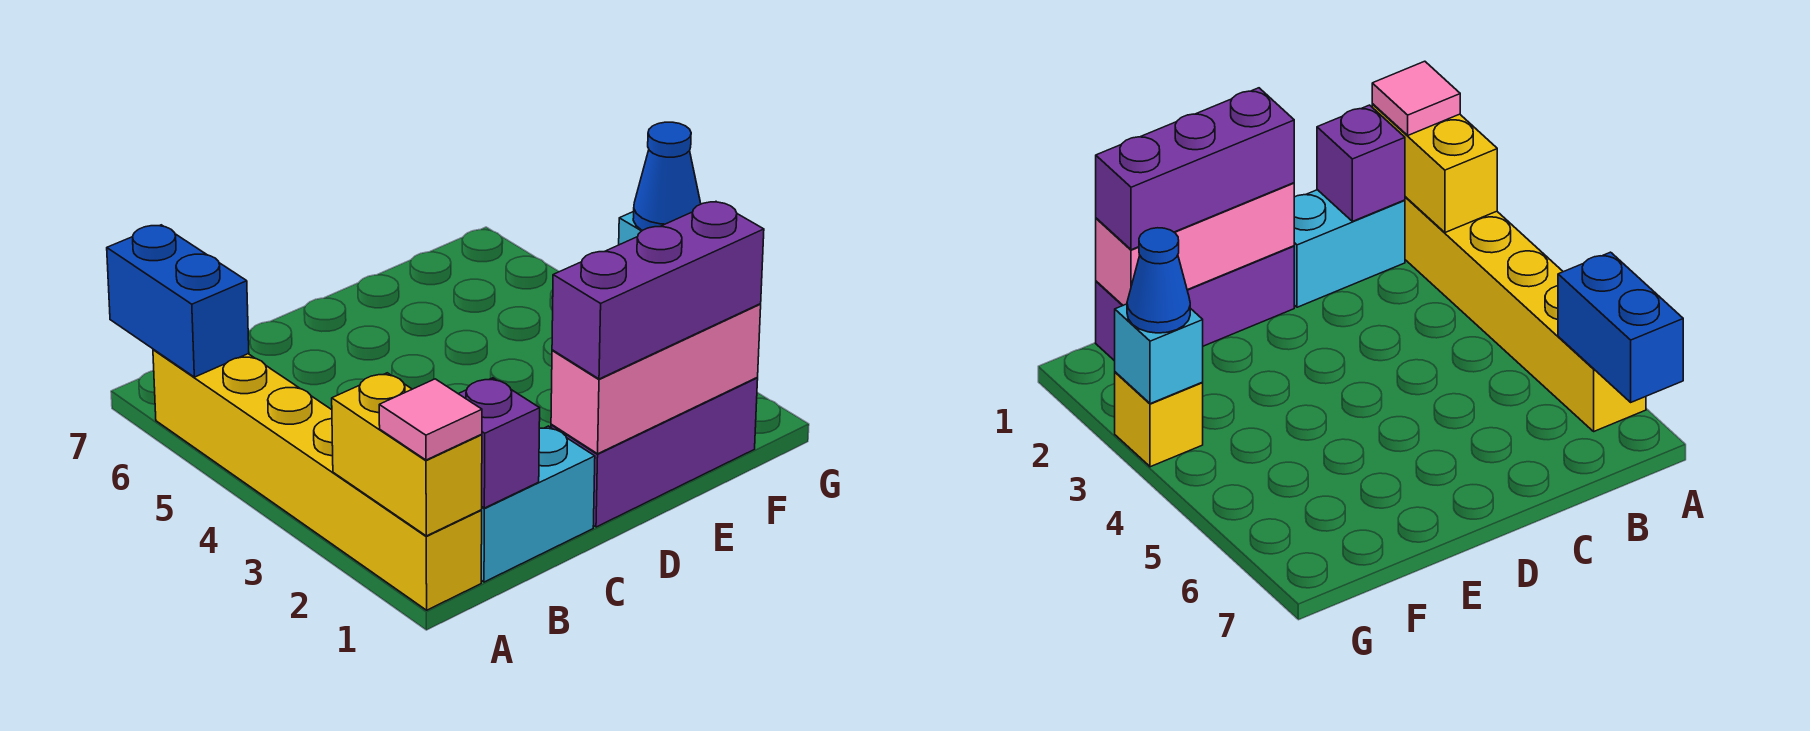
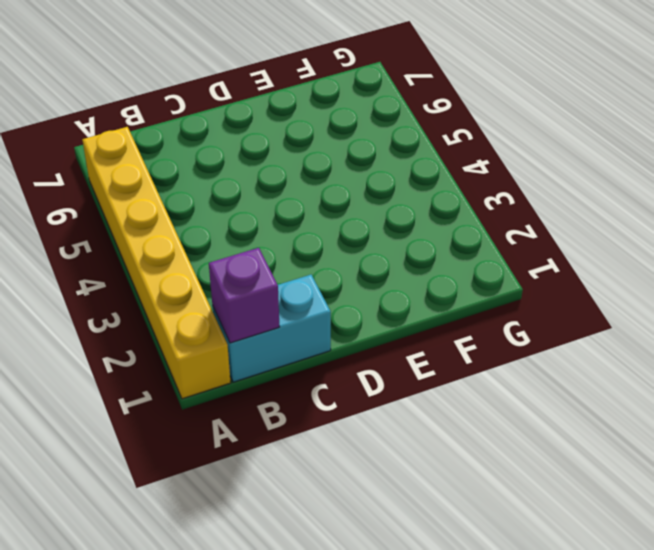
none -> purple 1x3 brick [551,378,758,527]
none -> yellow 1x1 brick [1115,372,1203,467]
none -> yellow 1x2 brick [332,373,482,536]

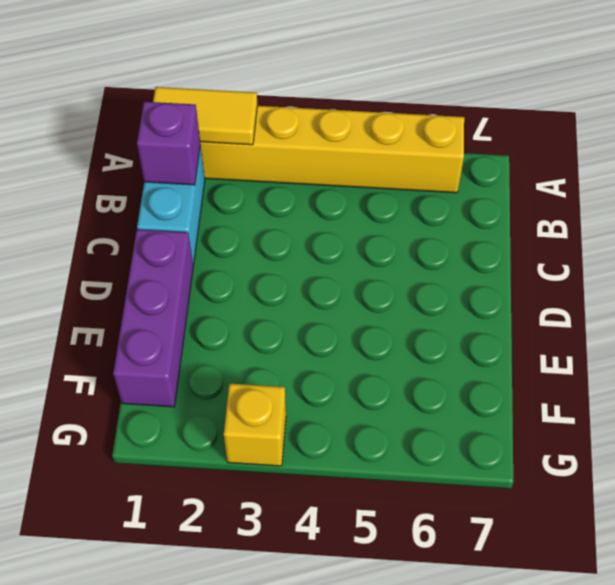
yellow 1x2 tile [153,87,258,145] -> yellow 1x2 brick [332,373,482,536]
none -> blue 1x2 brick [107,225,249,377]
none -> pink 1x3 brick [551,304,761,454]
none -> cyan 1x1 brick [1115,304,1203,404]

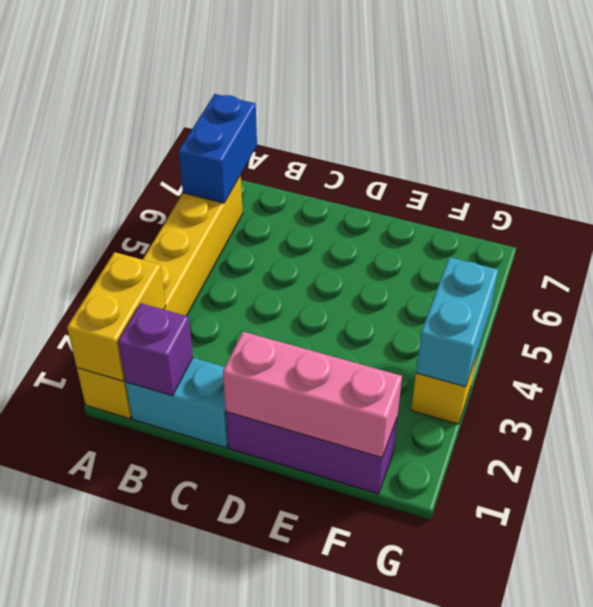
cyan 1x2 brick [416,257,498,387] -> cyan 1x1 brick [1115,304,1203,404]
none -> pink 1x1 tile [379,379,482,460]
none -> purple 1x3 brick [552,202,764,379]
none -> blue 1x1 cone [633,122,701,230]

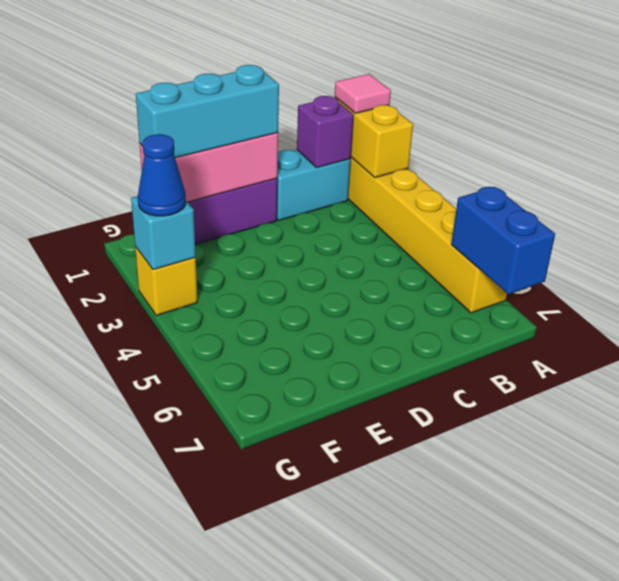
cyan 1x3 brick [136,65,279,158] -> purple 1x3 brick [552,202,764,379]

